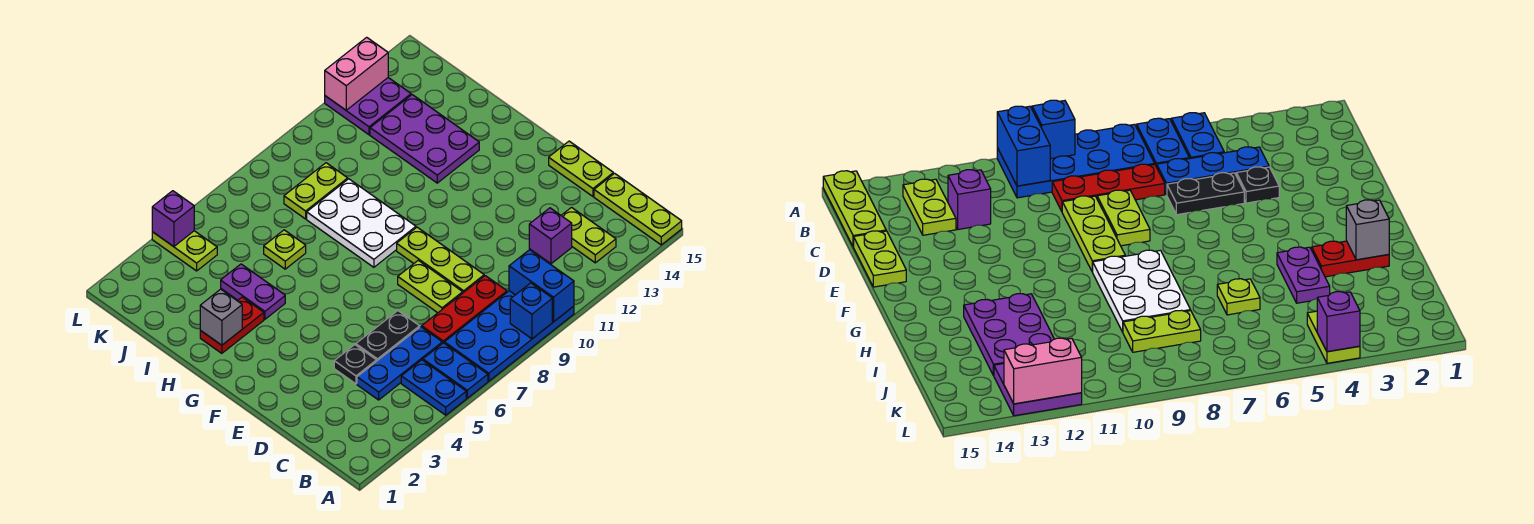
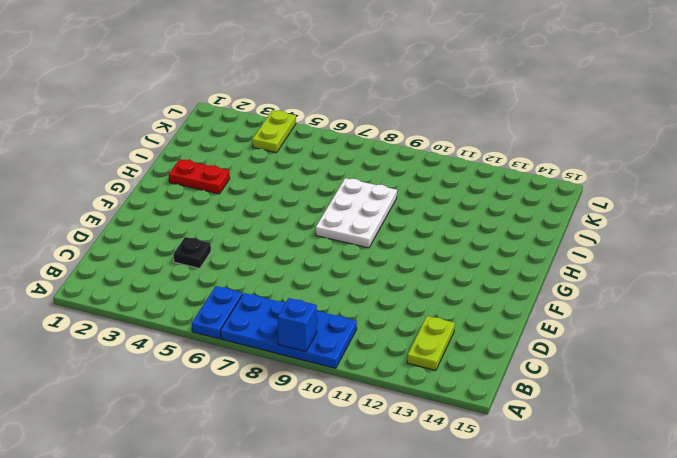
none -> blue 1x2 plate [401,360,466,415]
none -> lime 1x3 plate [594,173,682,245]
none -> blue 1x3 plate [357,327,442,400]

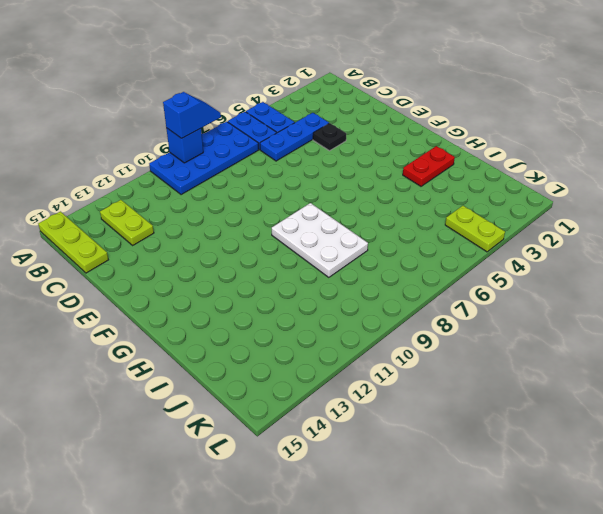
blue 1x2 slope [163,92,221,138] -> none
none -> red 1x3 plate [422,276,507,343]
none -> purple 1x1 brick [529,208,572,264]
none -> black 1x2 plate [356,311,420,361]

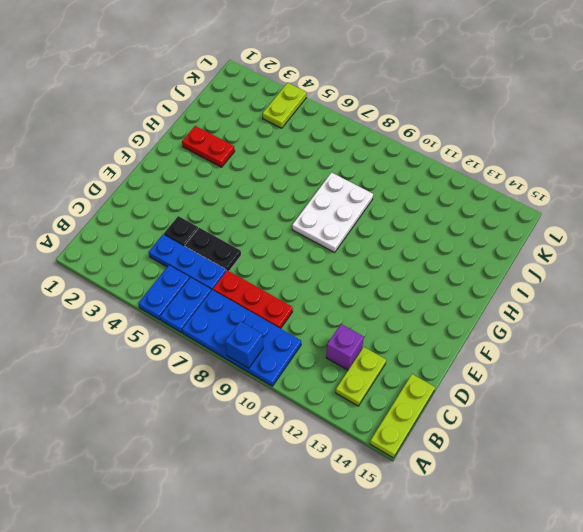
none -> lime 1x2 plate [398,260,463,313]
none -> lime 1x3 plate [397,227,484,293]
none -> lime 1x2 plate [549,141,613,196]

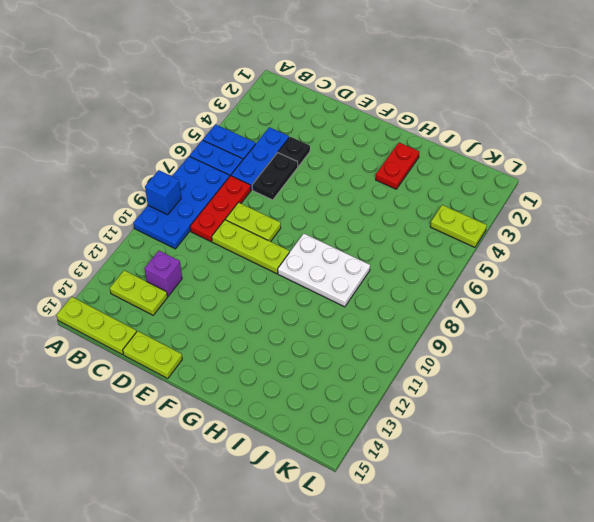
none -> purple 1x2 plate [221,264,285,319]
none -> purple 2x3 plate [370,95,479,183]
none -> lime 1x1 plate [264,230,306,269]

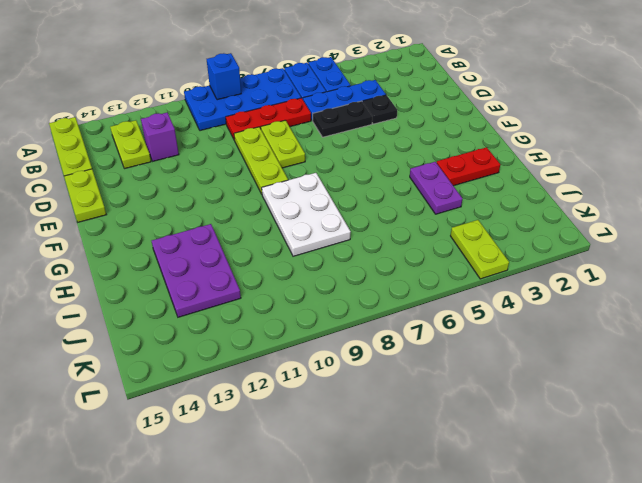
none -> lime 1x1 plate [264,230,306,269]
none -> lime 1x2 plate [284,163,348,219]
none -> purple 2x2 plate [325,78,411,135]

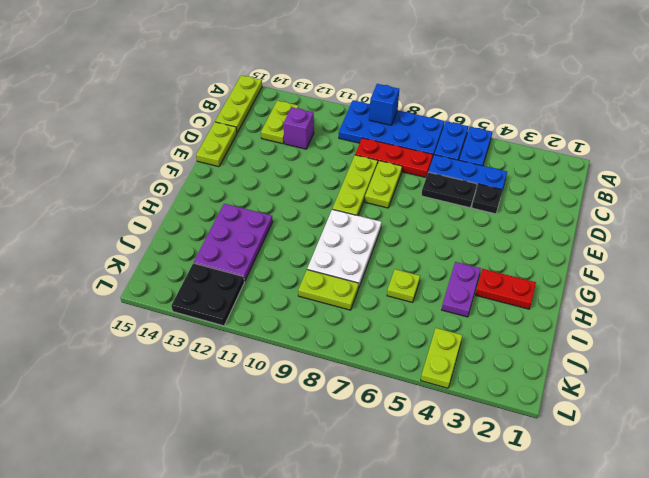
black 2x2 plate [171,263,244,326] -> purple 2x2 plate [325,78,411,135]
none -> blue 1x2 brick [509,250,574,322]
none -> grey 1x1 brick [200,289,242,345]
none -> purple 1x1 brick [152,191,194,247]

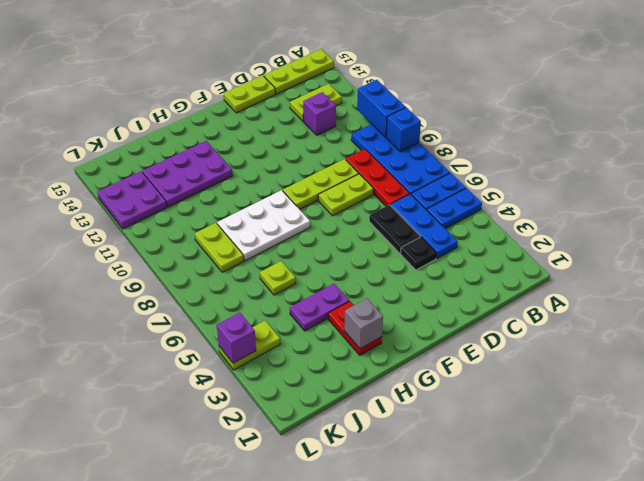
blue 1x2 brick [357,80,406,137] -> blue 1x2 brick turned to [509,250,574,322]
none -> pink 1x2 brick [325,37,388,110]

